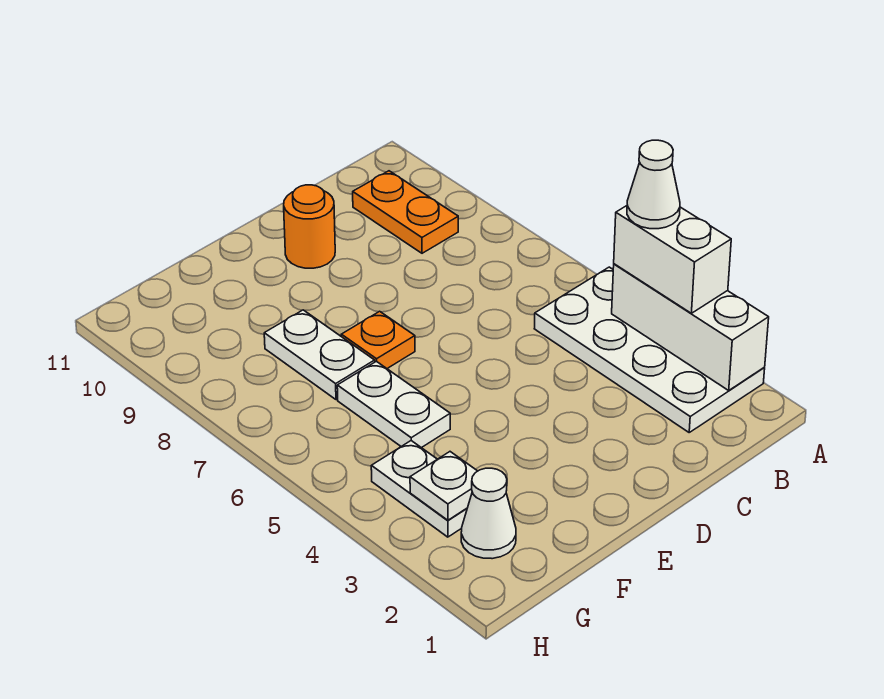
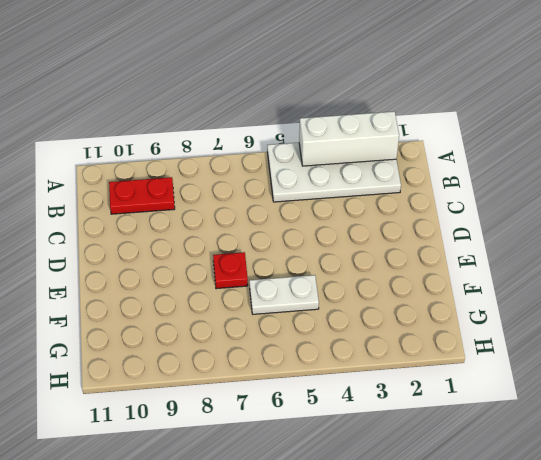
red 1x2 plate [109,177,175,214] -> orange 1x2 plate [353,171,458,253]
red 1x1 plate [213,252,248,289] -> orange 1x1 plate [341,311,415,368]
none -> orange 1x1 round brick [284,185,335,268]
none -> white 1x2 plate [264,310,375,400]
none -> white 1x1 cone [461,468,516,559]

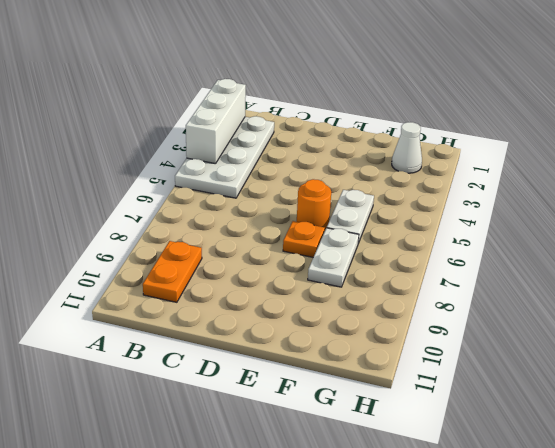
orange 1x1 round brick [297,179,331,232] -> orange 1x1 round brick moved to [284,185,335,268]
none -> white 1x2 plate [371,441,467,537]
none -> white 1x1 plate [410,452,477,520]
none -> white 1x2 brick [614,206,731,313]

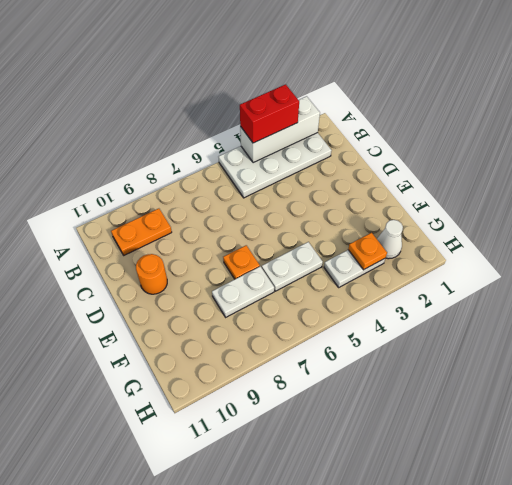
red 1x2 brick [240,84,299,143] -> white 1x2 brick [614,206,731,313]
orange 1x1 plate [348,233,387,270] -> white 1x1 plate [410,452,477,520]
none -> white 1x1 cone [627,140,680,229]

